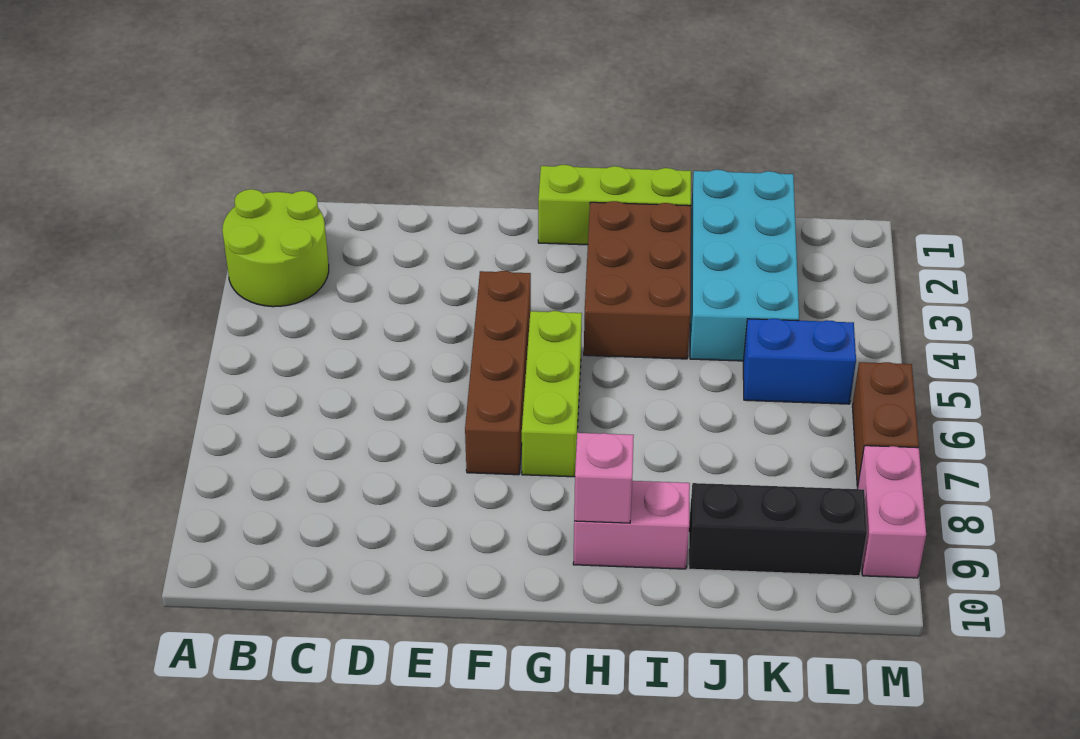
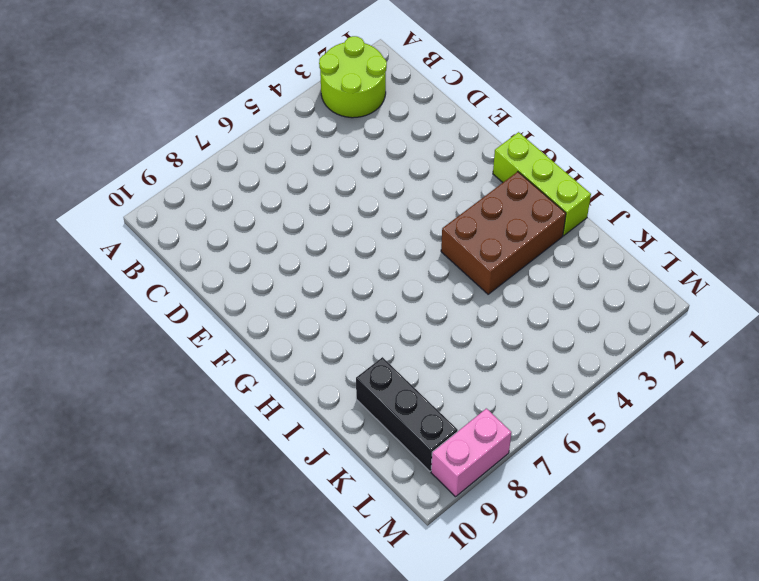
none -> brown 1x4 brick [465,271,531,475]
none -> lime 1x3 brick [522,311,582,477]
none -> pink 1x2 brick [573,481,690,569]

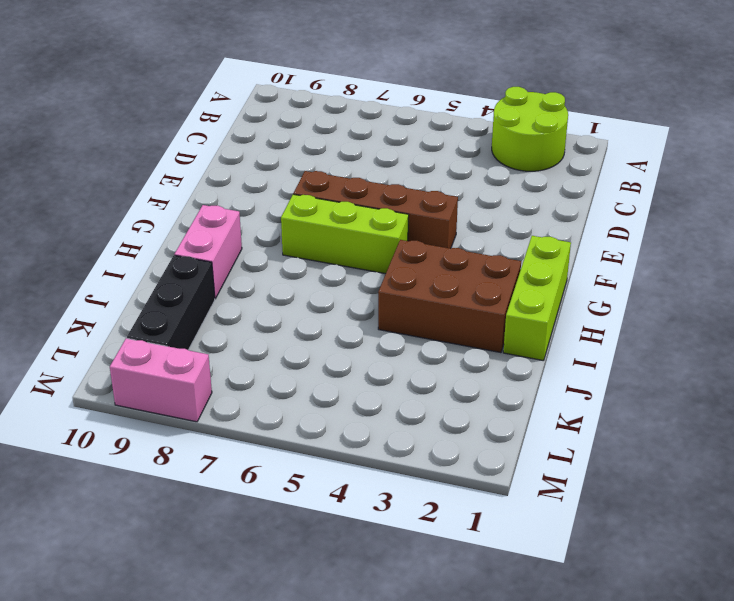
none -> cyan 2x4 brick [690,170,799,361]
none -> blue 1x2 brick [743,319,856,404]
none -> brown 1x2 brick [852,362,919,487]

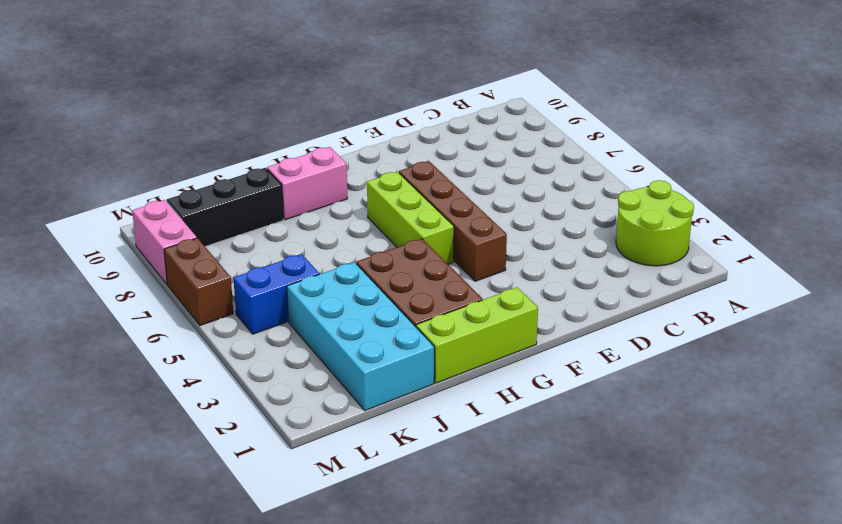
none -> pink 1x1 brick [574,433,634,523]

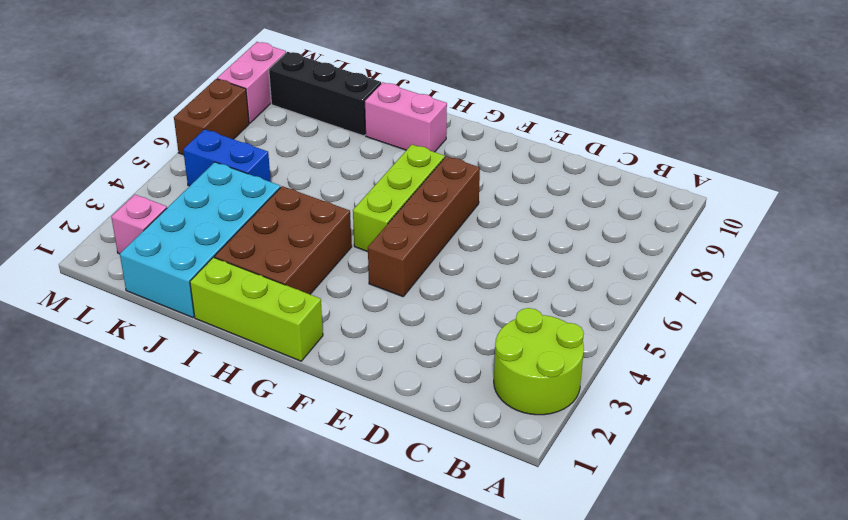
pink 1x1 brick [111,195,167,254] -> pink 1x1 brick moved to [574,433,634,523]

